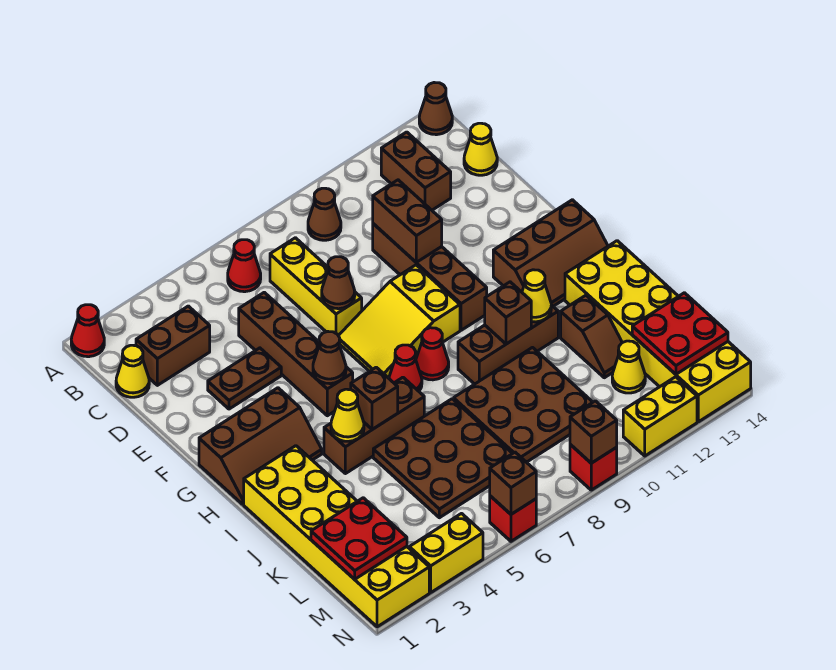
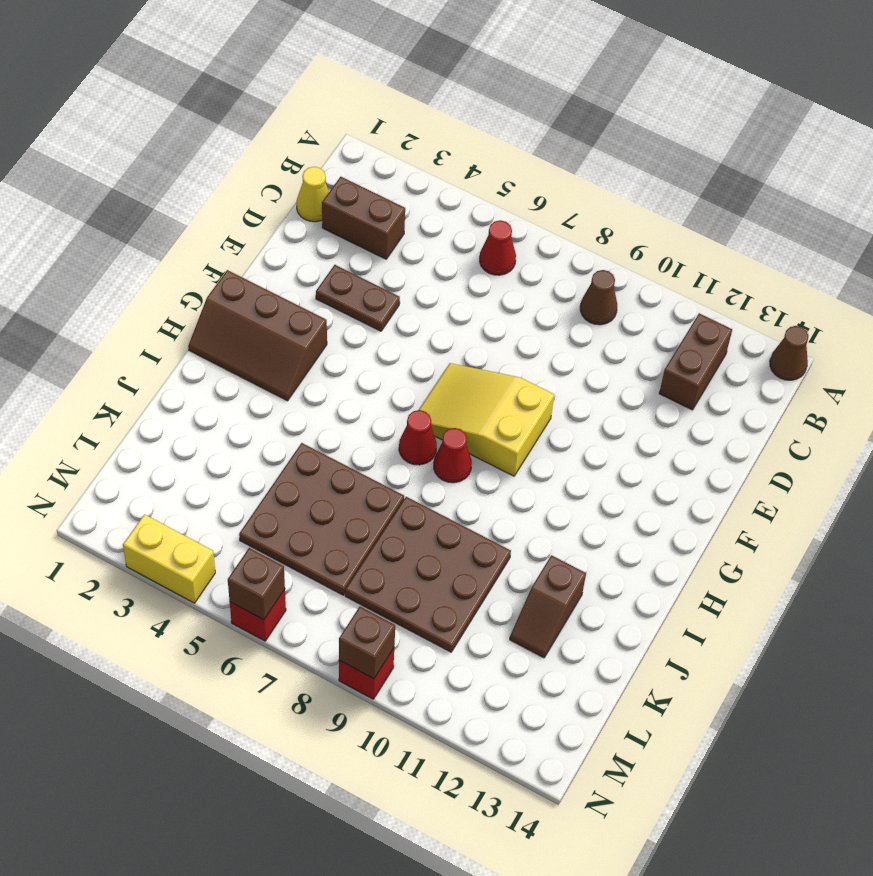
none -> red 1x1 cone [71,305,104,357]
none -> yellow 1x3 brick [270,238,362,336]
none -> yellow 1x1 cone [464,123,497,175]
none -> brown 1x4 brick [239,292,353,416]

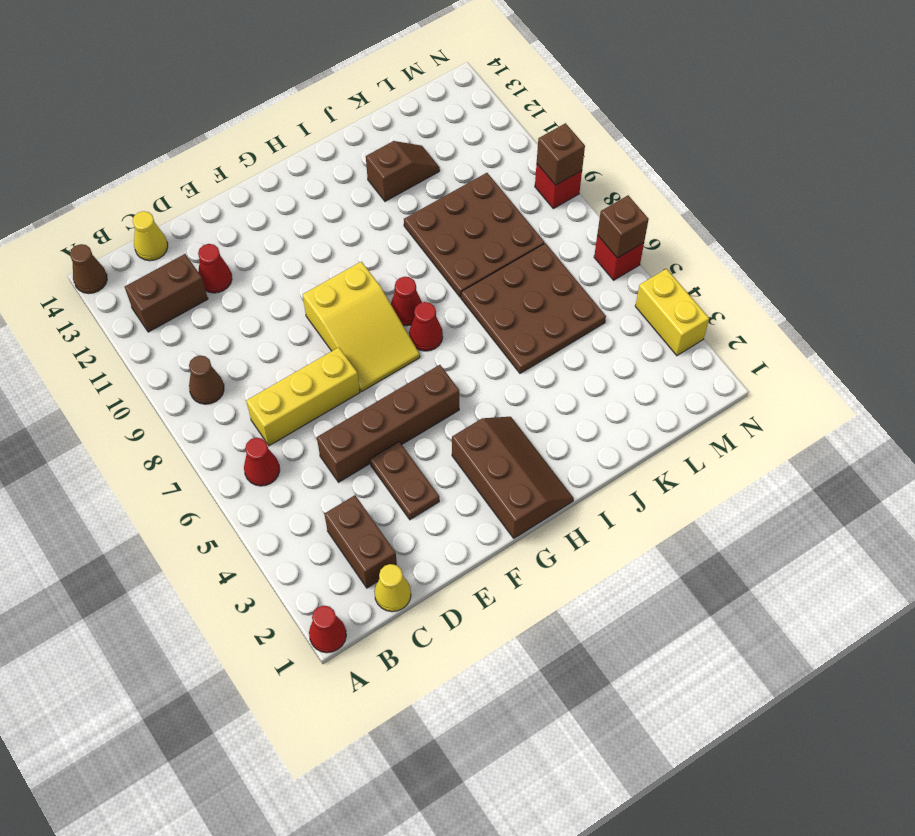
red 1x1 cone [198,244,232,293] -> none
none -> brown 1x4 brick [373,224,487,330]
none -> brown 2x3 slope [493,200,608,306]
none -> yellow 2x6 brick [244,446,429,627]
none -> brown 1x3 brick [324,377,424,474]

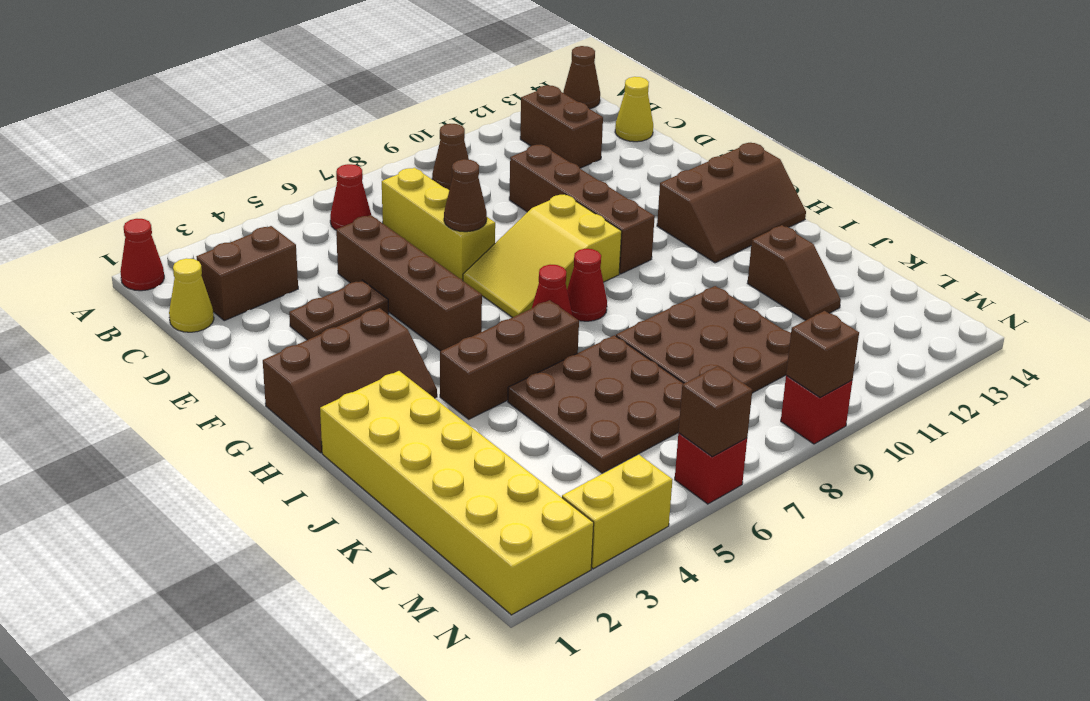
none -> brown 1x3 brick [458,305,558,384]
none -> yellow 2x6 brick [565,241,751,422]
none -> yellow 1x1 cone [612,341,645,393]
none -> yellow 1x2 brick [623,377,697,456]

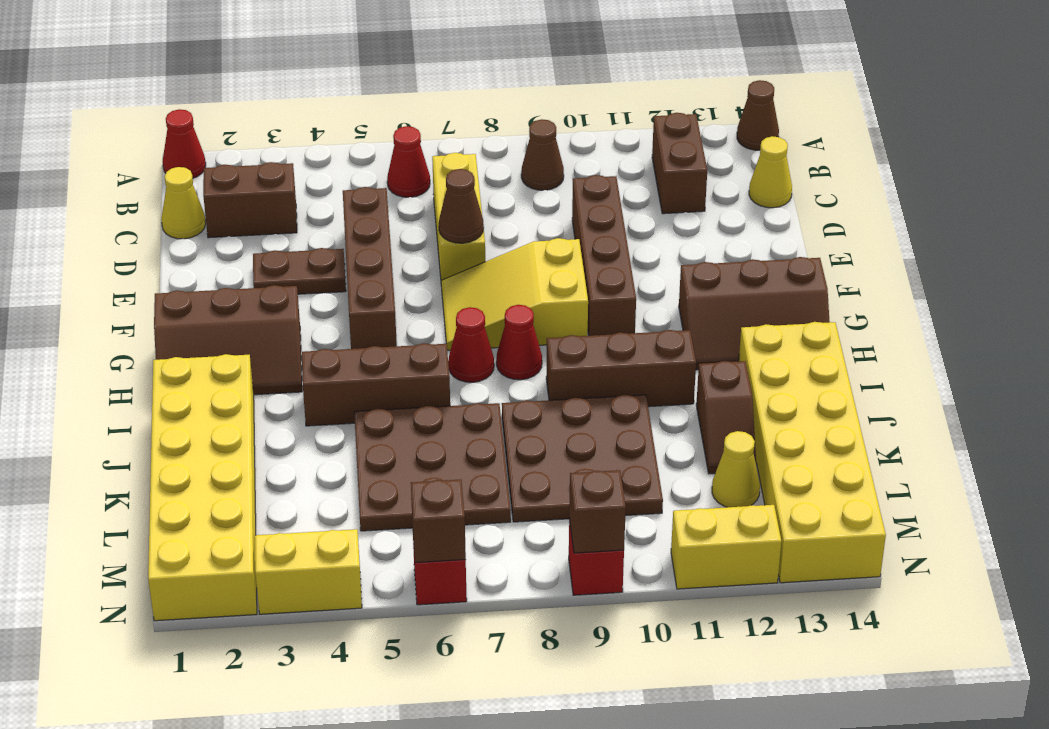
none -> brown 1x2 brick [373,180,442,262]
none -> brown 1x1 cone [313,332,346,384]
none -> yellow 1x1 cone [331,389,364,441]
none -> brown 1x1 brick [351,367,398,430]

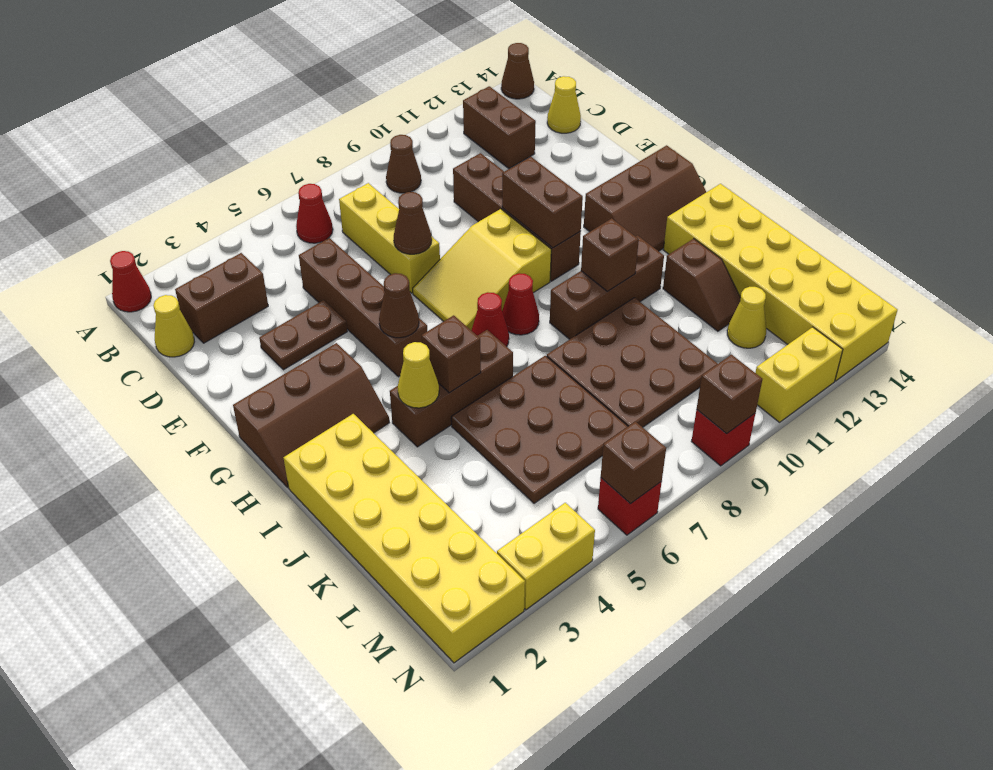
brown 1x2 brick [502,156,583,248] -> brown 1x2 brick moved to [373,180,442,262]
none -> yellow 1x1 cone [522,270,551,322]
none -> red 2x2 plate [311,498,407,579]
none -> red 2x2 plate [632,293,728,374]

